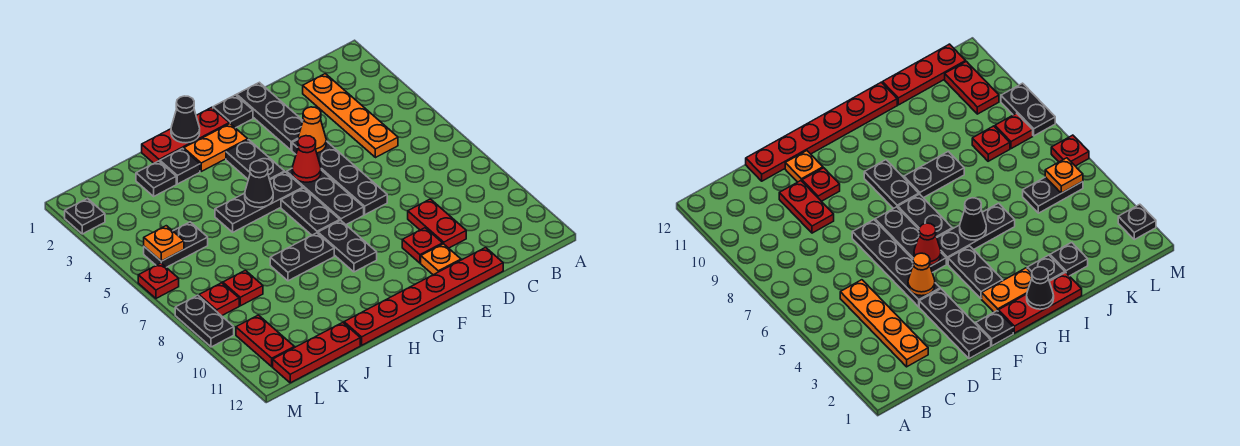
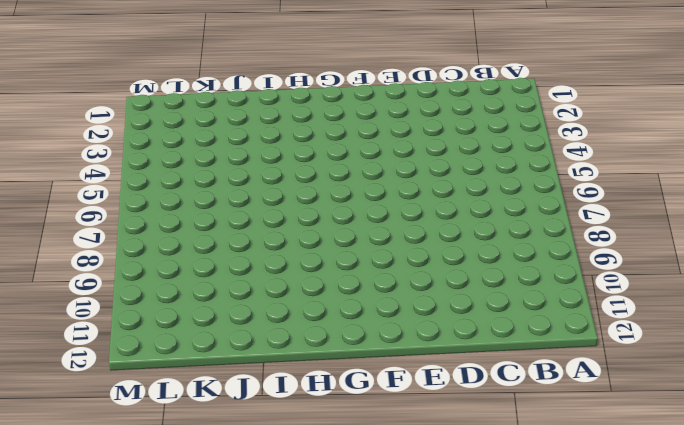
none -> orange 1x4 plate [303,74,398,158]
none -> red 1x2 plate [408,199,466,248]
none -> red 1x6 plate [344,247,503,345]
none -> black 1x3 plate [237,82,303,150]

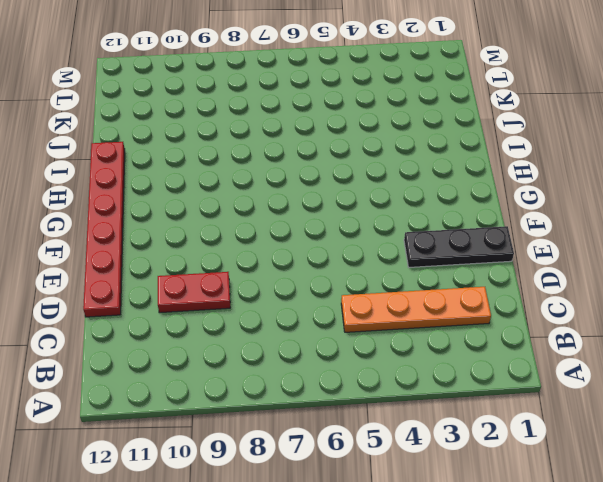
none -> black 1x4 plate [292,140,387,215]
none -> red 1x1 plate [402,228,443,263]
none -> orange 1x1 plate [421,244,461,275]
none -> black 1x1 plate [213,95,253,128]

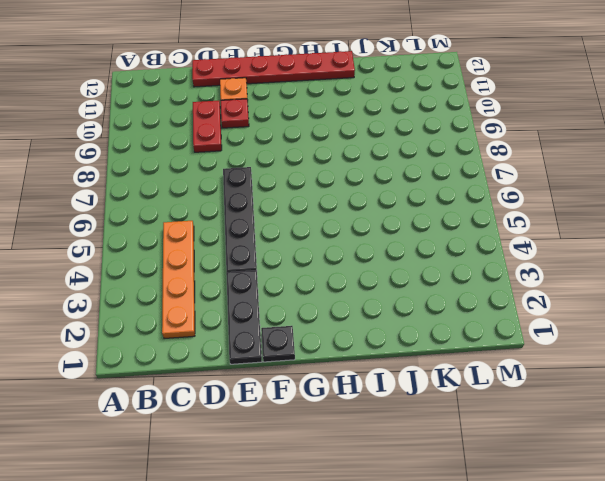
none -> black 1x3 plate [287,169,364,225]
none -> red 1x3 plate [142,107,229,163]
none -> orange 1x2 plate [184,124,248,171]
none -> black 1x2 plate [226,140,285,180]

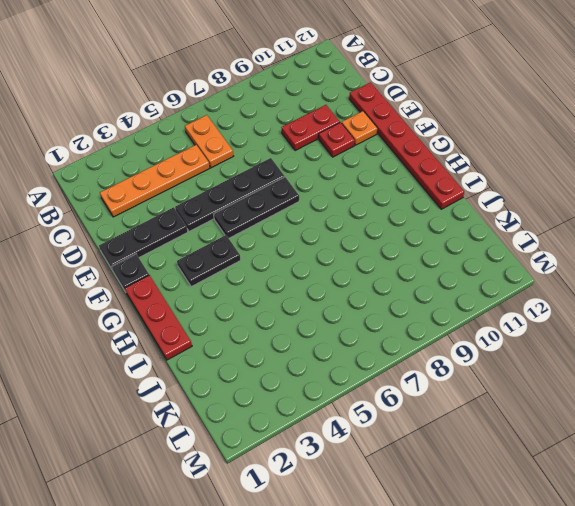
orange 1x2 plate [185,115,233,168] -> orange 1x2 plate moved to [184,124,248,171]
none -> black 1x3 plate [215,172,303,232]
none -> black 1x2 plate [281,188,340,235]
none -> black 1x2 plate [318,220,377,272]
none -> black 1x2 plate [270,233,334,281]

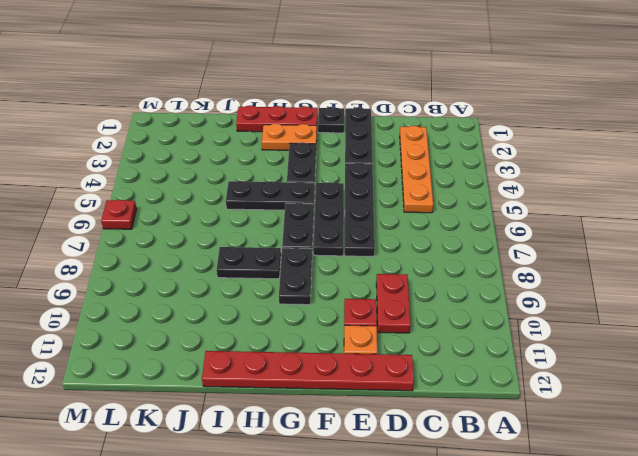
none -> black 1x1 plate [160,149,200,184]
none -> black 1x1 plate [136,161,176,196]
none -> red 1x3 plate [273,322,360,383]
none -> black 1x2 plate [144,222,208,267]

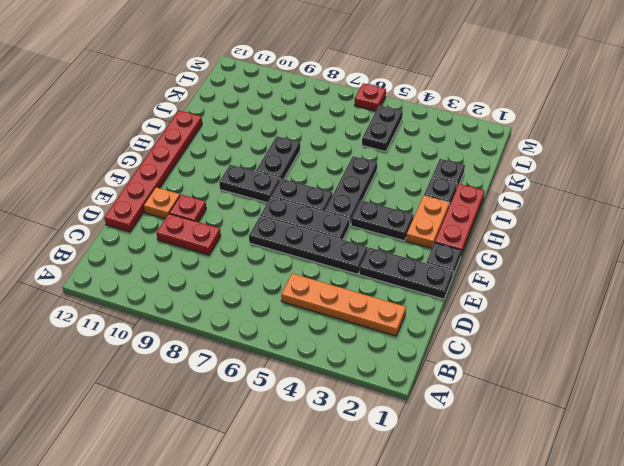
none -> red 1x3 plate [273,322,360,383]
none -> red 1x1 plate [223,270,263,306]
none -> red 1x1 plate [199,283,239,316]
none -> red 1x2 plate [236,315,294,367]

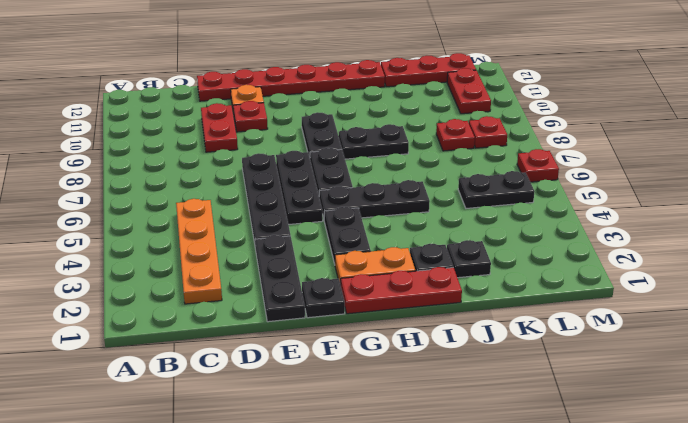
none -> black 1x1 plate [65,198,105,234]
none -> black 1x2 plate [175,295,234,347]
none -> orange 1x1 cone [298,107,326,153]
none -> red 1x1 cone [292,136,321,182]

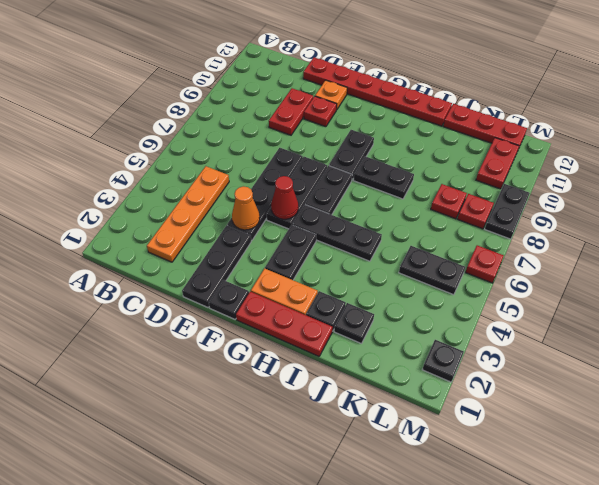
none -> black 1x1 cone [171,96,200,143]
none -> black 1x1 cone [245,161,273,207]
none -> orange 1x1 plate [144,226,184,261]

